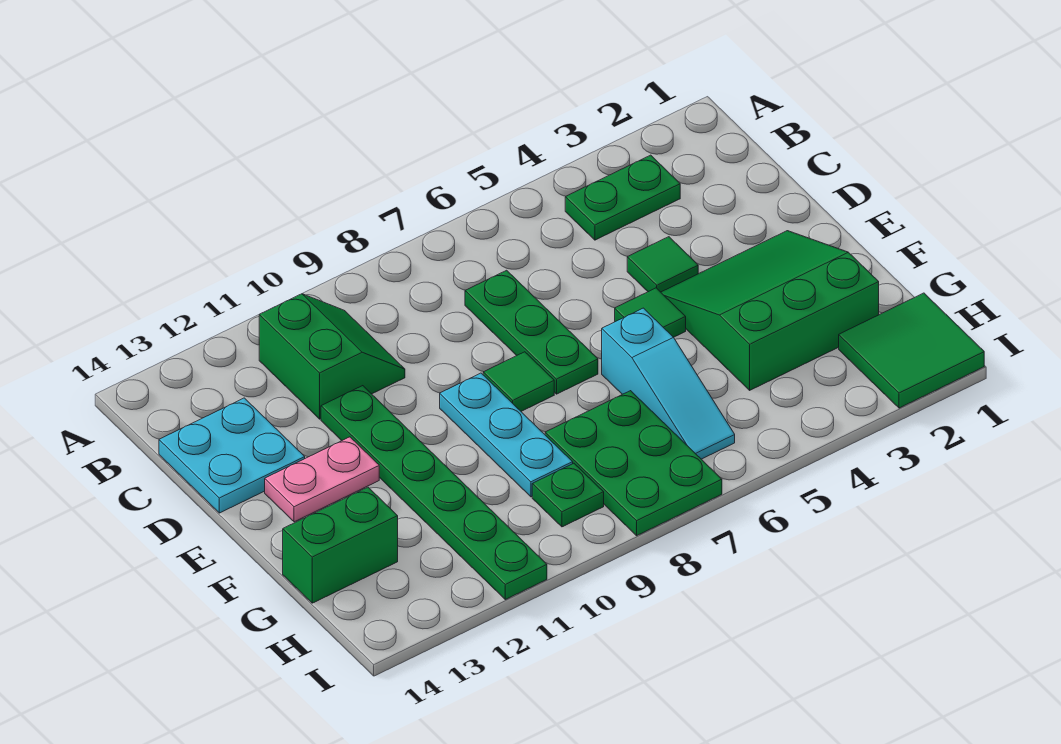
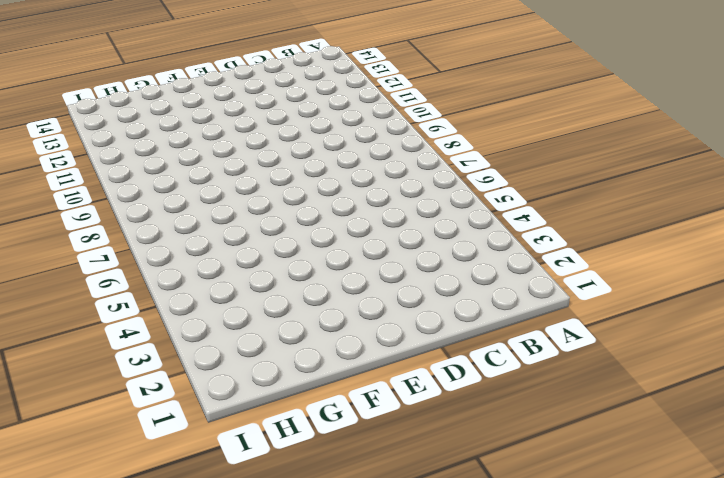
none -> green 1x2 plate [565,155,680,240]
none -> green 2x2 slope [259,294,405,419]
none -> green 1x3 plate [465,270,598,394]

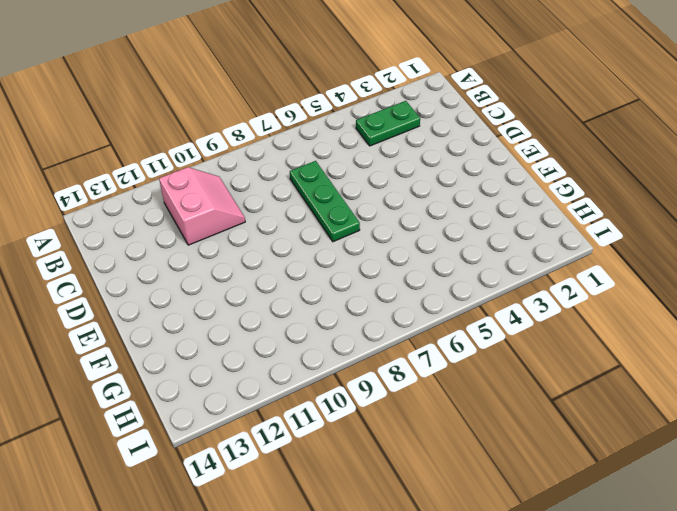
pink 2x2 slope [159,167,245,245] -> green 2x2 slope [259,294,405,419]
none -> cyan 2x2 plate [159,398,305,513]
none -> green 1x1 tile [627,237,698,292]
none -> green 1x6 plate [321,386,547,600]

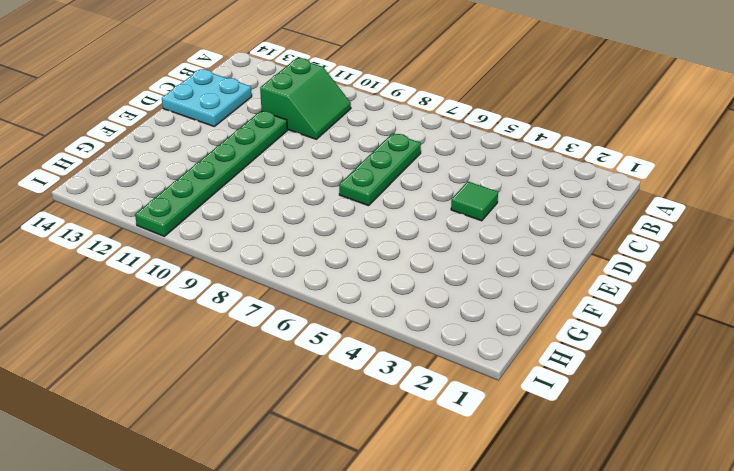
none -> green 1x2 plate [565,155,680,240]
none -> green 3x3 slope [661,231,879,390]
none -> green 1x1 tile [615,288,686,337]

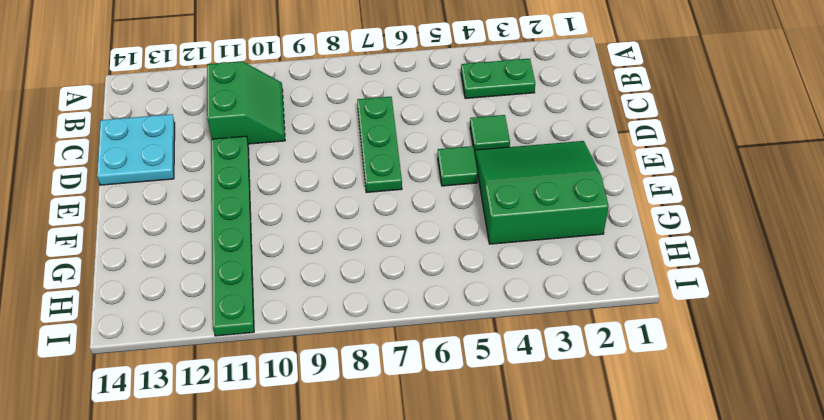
none -> green 1x1 tile [483,352,554,411]
none -> cyan 1x3 plate [440,373,573,497]
none -> pink 1x2 plate [265,437,379,522]

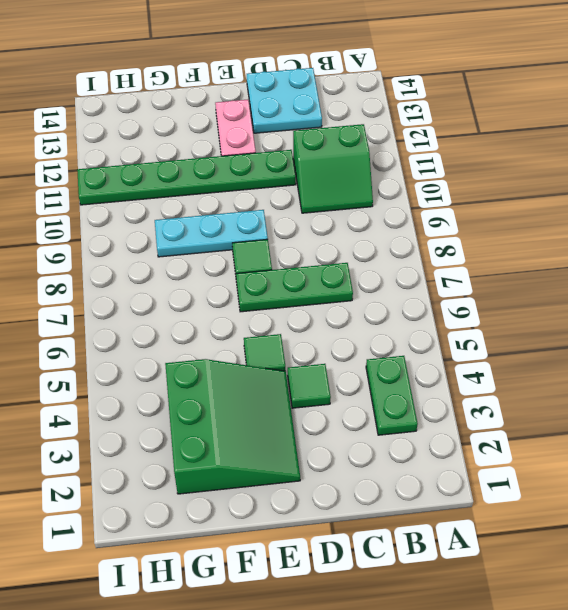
none -> cyan 1x3 slope [602,308,735,459]
none -> green 2x3 plate [545,391,722,536]
none -> green 1x2 brick [283,487,398,603]

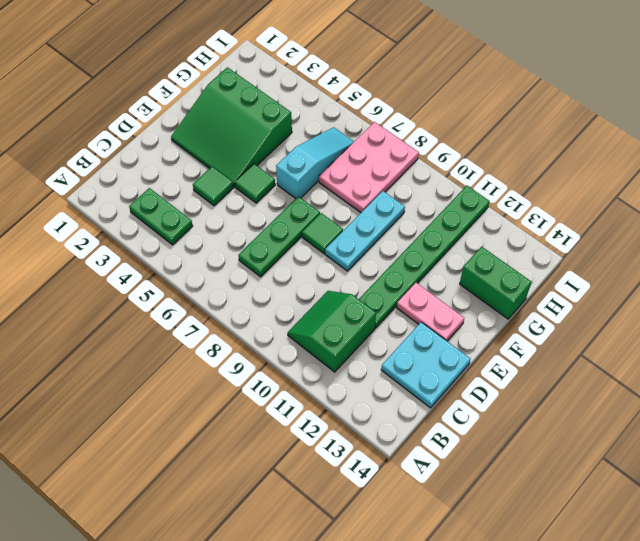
pink 2x3 plate [319,122,419,213] -> green 2x3 plate [545,391,722,536]
none -> green 2x2 tile [839,293,984,408]
none -> green 1x1 plate [532,463,604,527]

